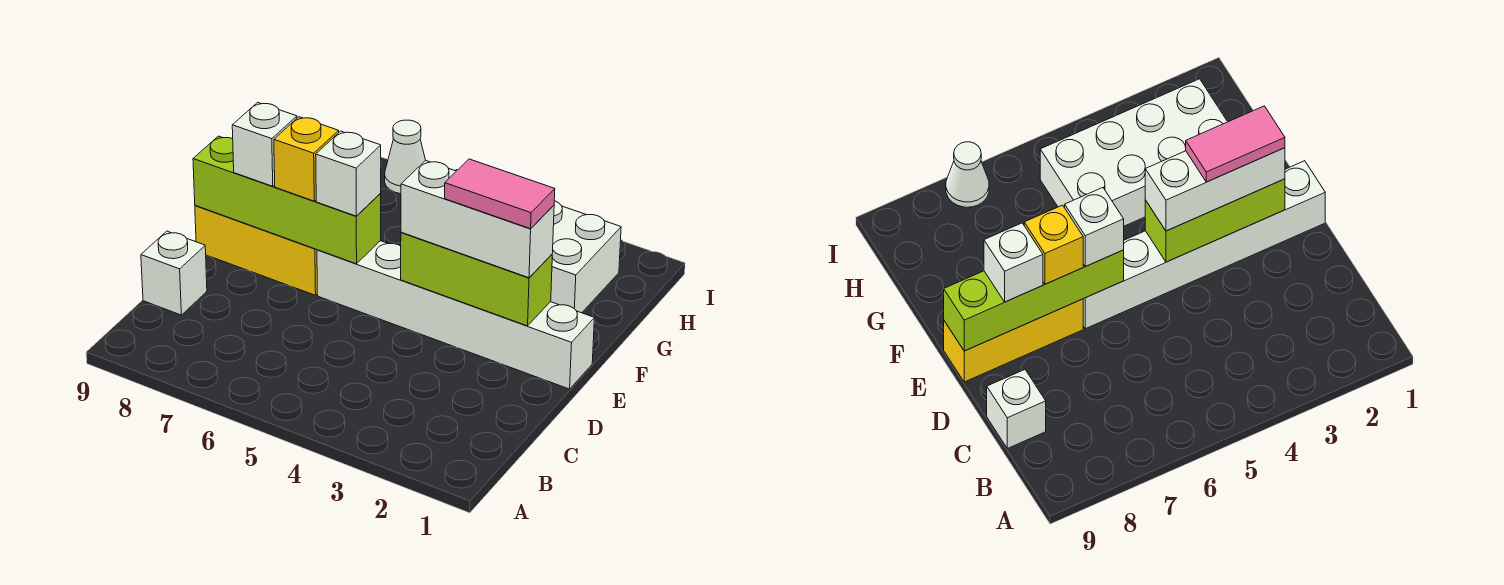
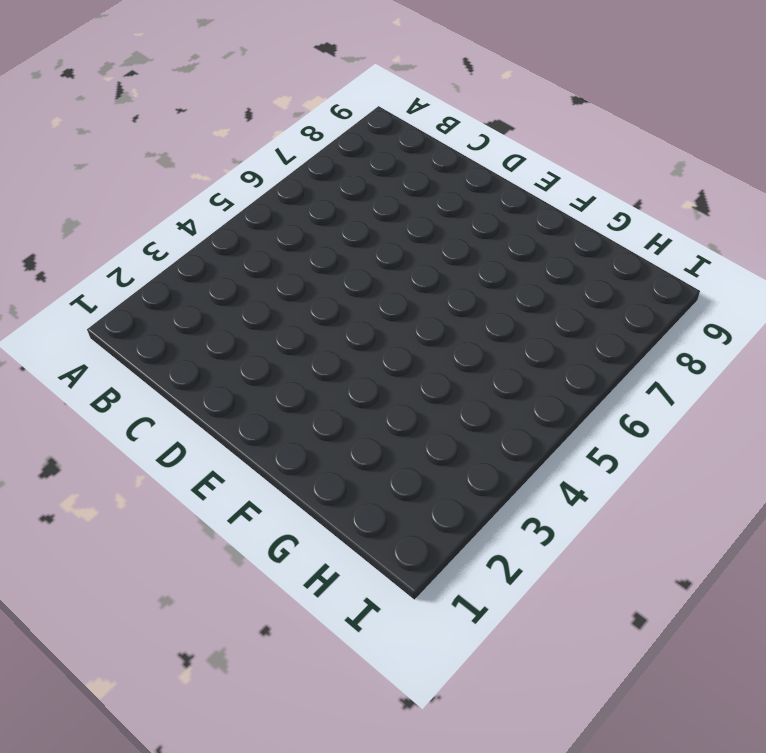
none -> white 1x1 brick [141,231,207,315]
none -> white 1x6 brick [317,241,594,389]
none -> yellow 1x3 brick [195,206,317,295]

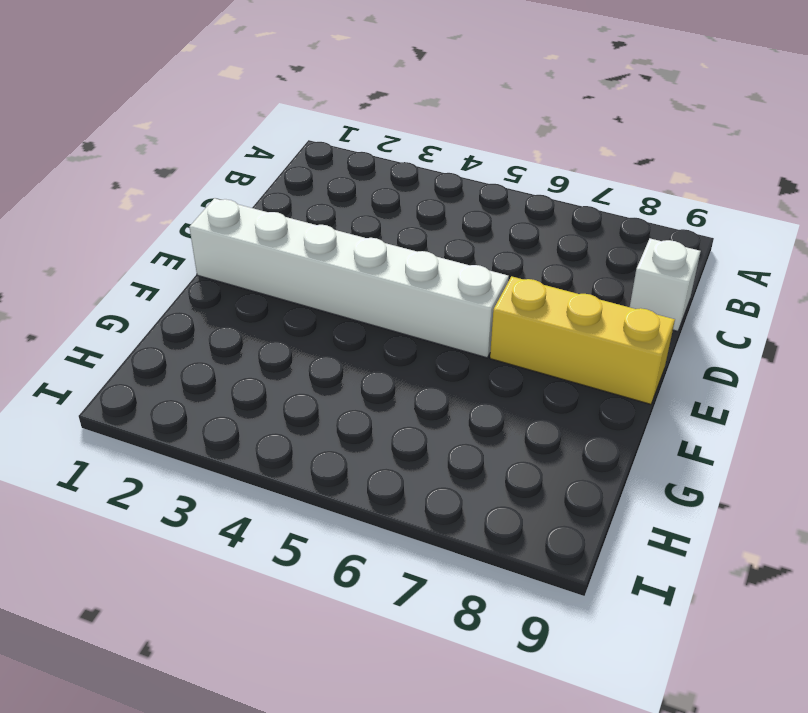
none -> white 2x4 brick [455,170,621,313]
none -> white 1x1 cone [385,120,425,194]
none -> lime 1x3 brick [401,232,552,326]

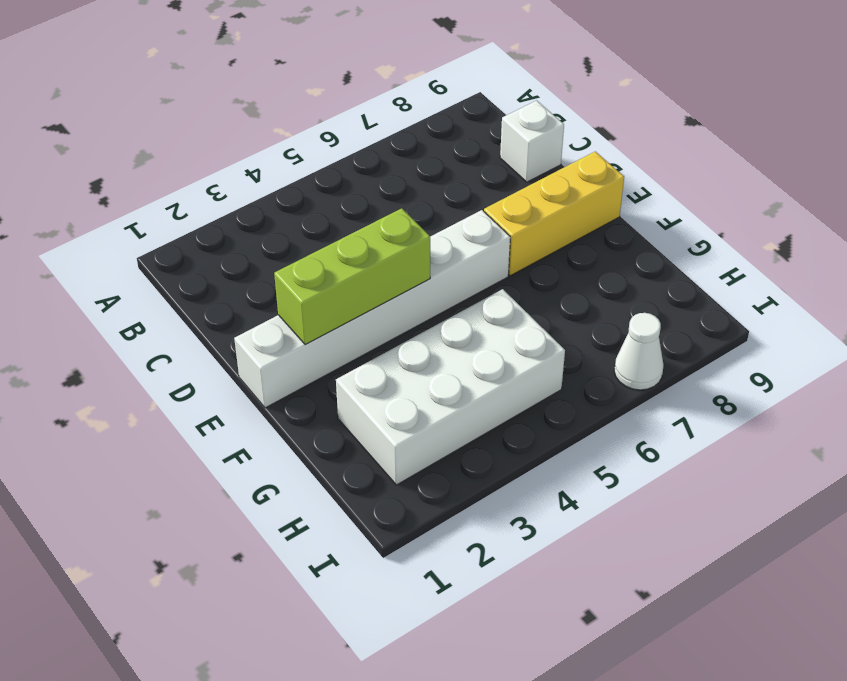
none -> lime 1x4 brick [193,136,381,264]
none -> white 1x3 brick [401,160,554,278]
none -> white 1x1 brick [316,131,381,216]

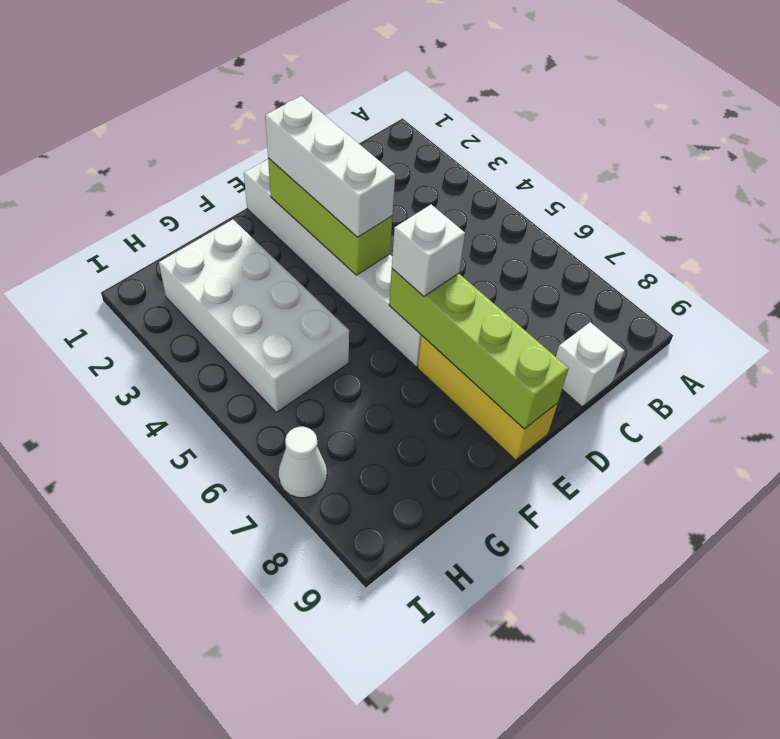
none -> yellow 1x1 brick [274,117,339,201]
none -> white 1x1 brick [232,102,297,186]
none -> pink 1x2 tile [445,159,555,229]

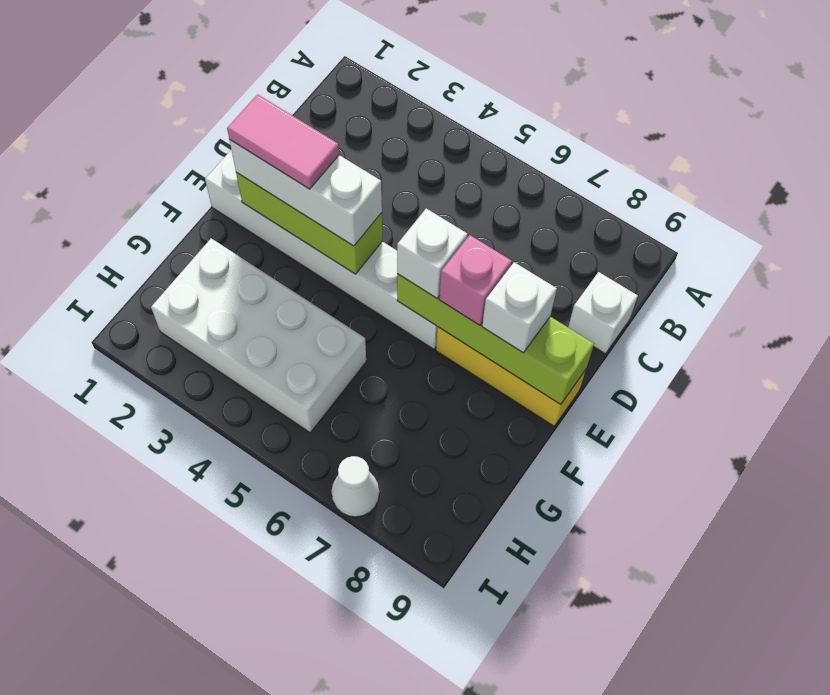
pink 1x1 brick [439,235,512,325] -> yellow 1x1 brick [274,117,339,201]

